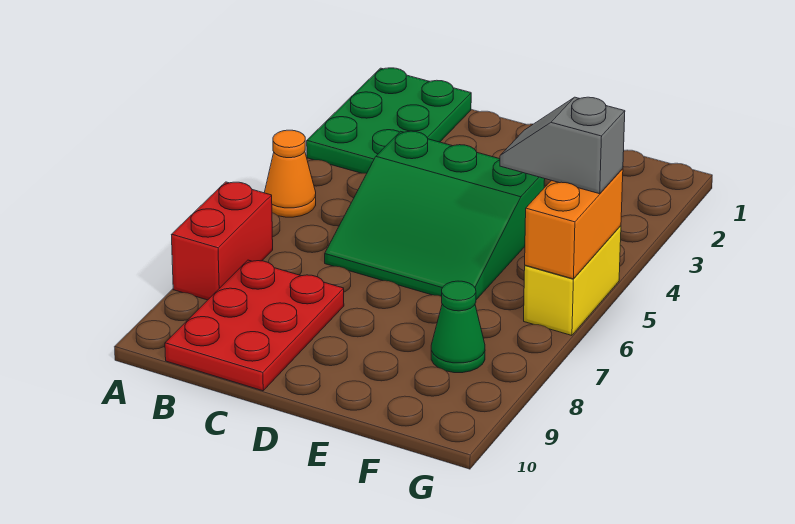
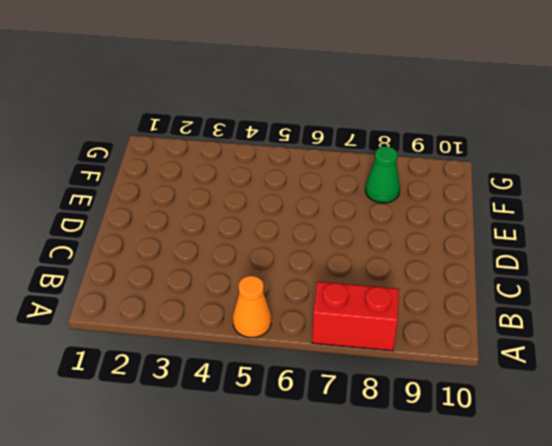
none -> green 2x3 plate [307,68,471,173]
none -> red 2x3 plate [165,260,344,391]

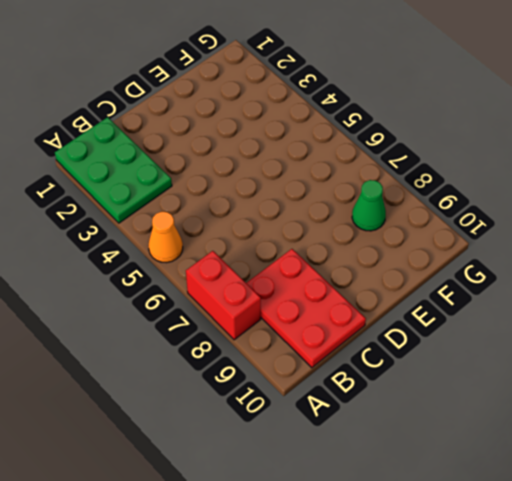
none -> green 3x3 slope [325,131,545,300]
none -> yellow 1x2 brick [524,226,621,335]

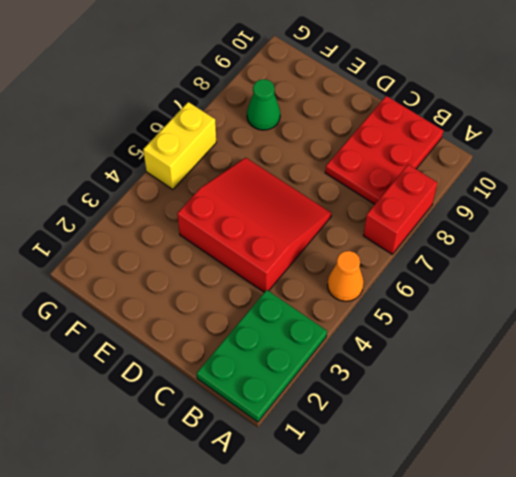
red 3x3 slope [177,158,331,292] -> green 3x3 slope [325,131,545,300]
none -> orange 1x2 brick [525,169,623,279]
none -> grey 1x2 slope [500,97,625,194]

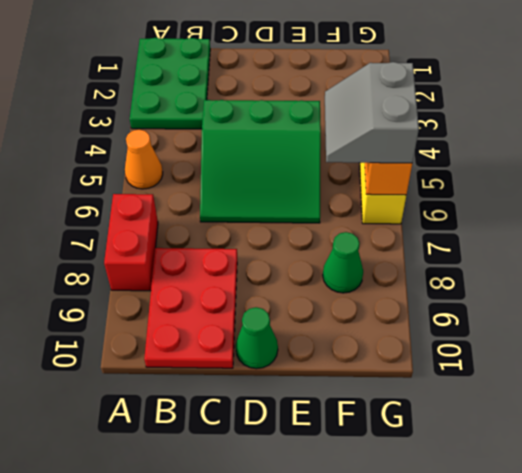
green 1x1 cone [236,307,278,369] -> none
grey 2x2 slope [325,62,419,163] -> grey 1x2 slope [500,97,625,194]

